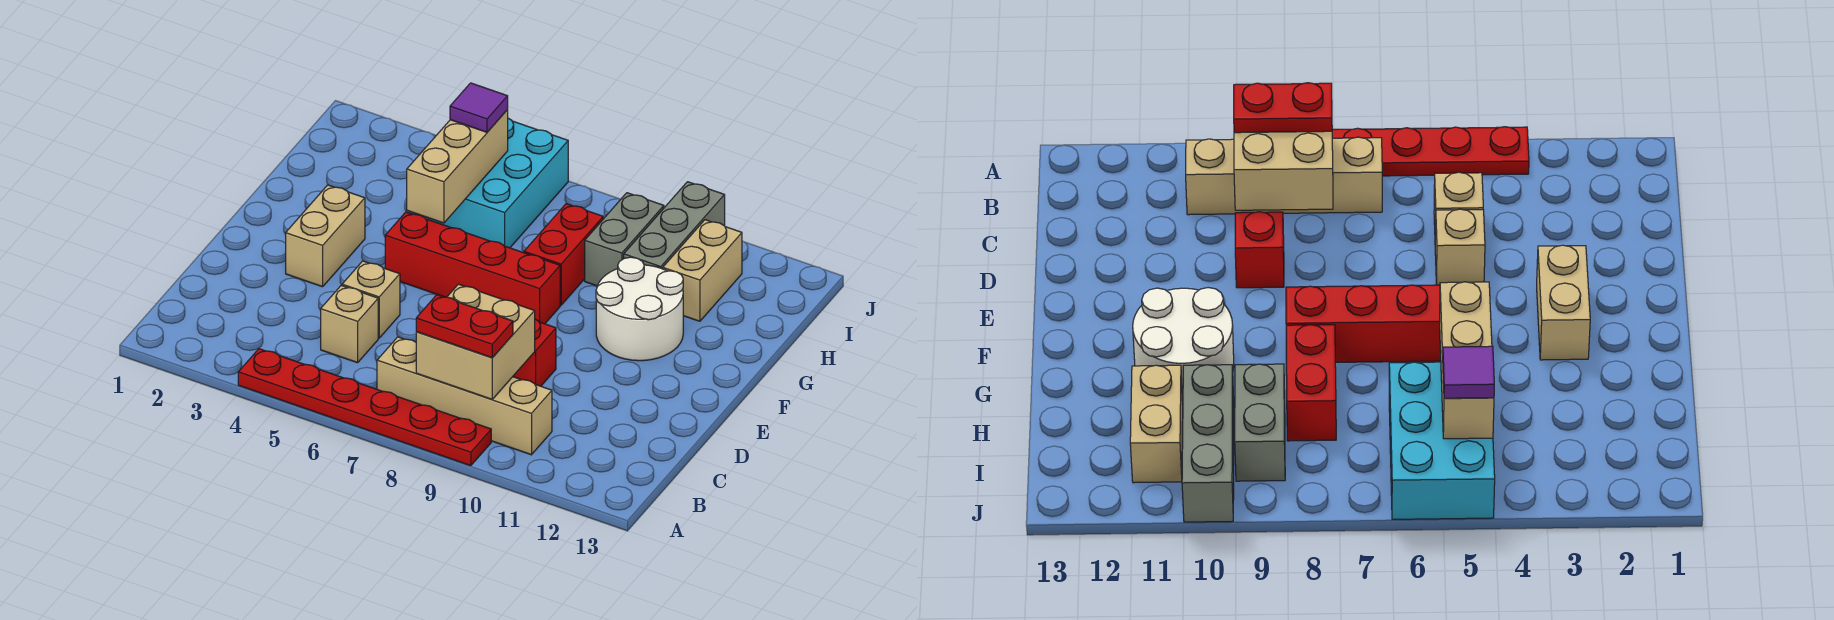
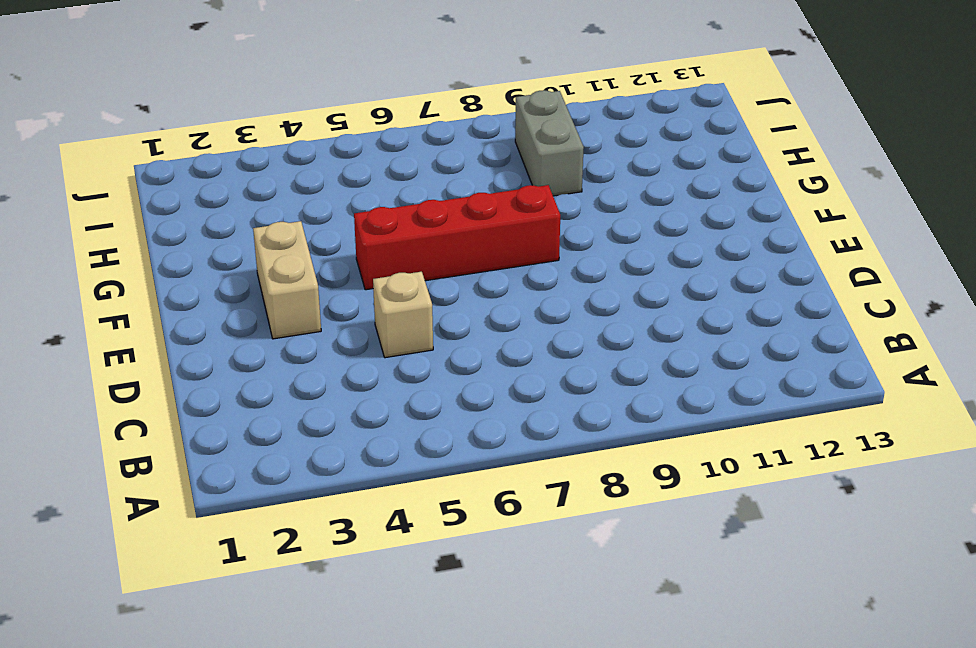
none -> red 1x6 plate [238,349,491,466]
none -> tan 1x4 brick [377,337,552,455]
none -> tan 1x1 brick [321,285,378,363]

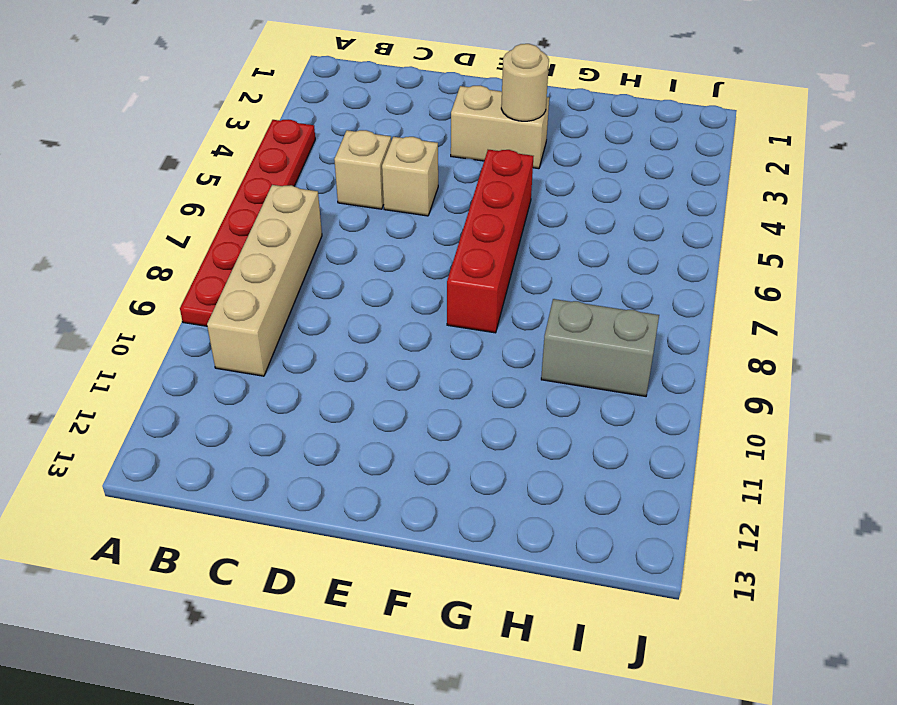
tan 1x1 round brick [501,44,549,121] -> none
none -> red 1x1 brick [513,319,556,386]
none -> white 2x2 round brick [596,257,683,361]
none -> red 1x2 brick [524,204,603,305]

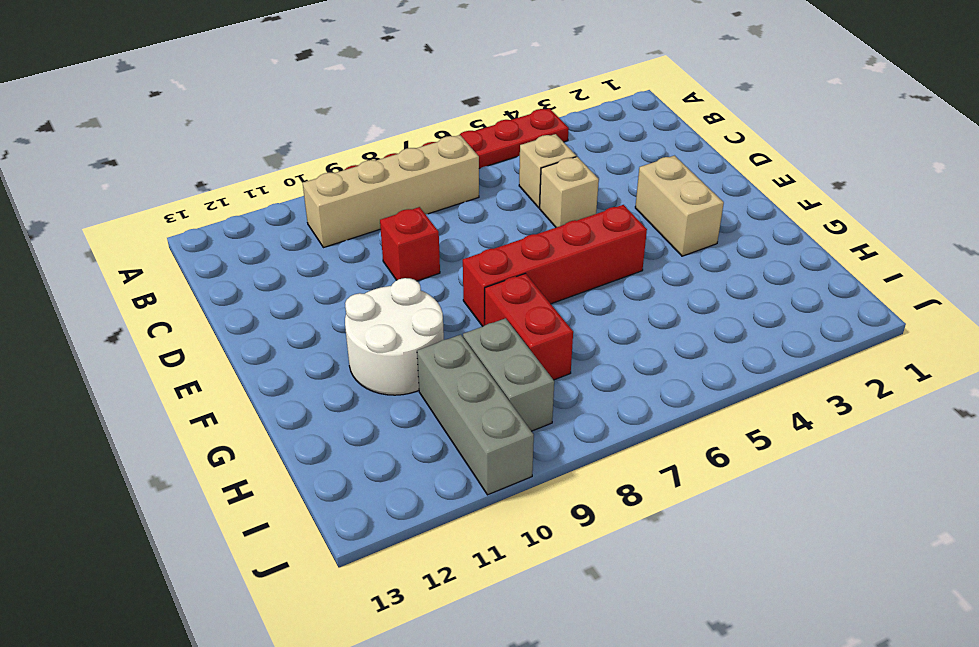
none -> cyan 2x3 brick [428,118,568,248]
none -> tan 1x2 brick [663,220,742,321]
none -> tan 2x2 brick [416,284,535,399]

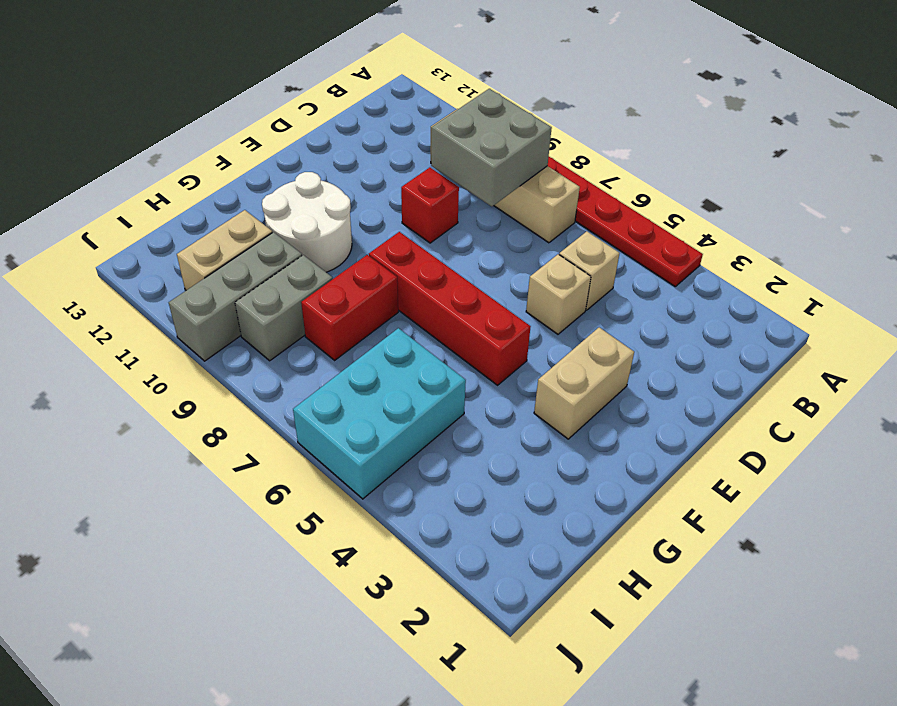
grey 2x2 brick [431,89,552,207] -> tan 2x2 brick [416,284,535,399]
none -> tan 1x3 brick [407,110,508,223]
none -> red 1x2 plate [416,295,513,358]
none -> purple 1x1 tile [450,83,508,132]

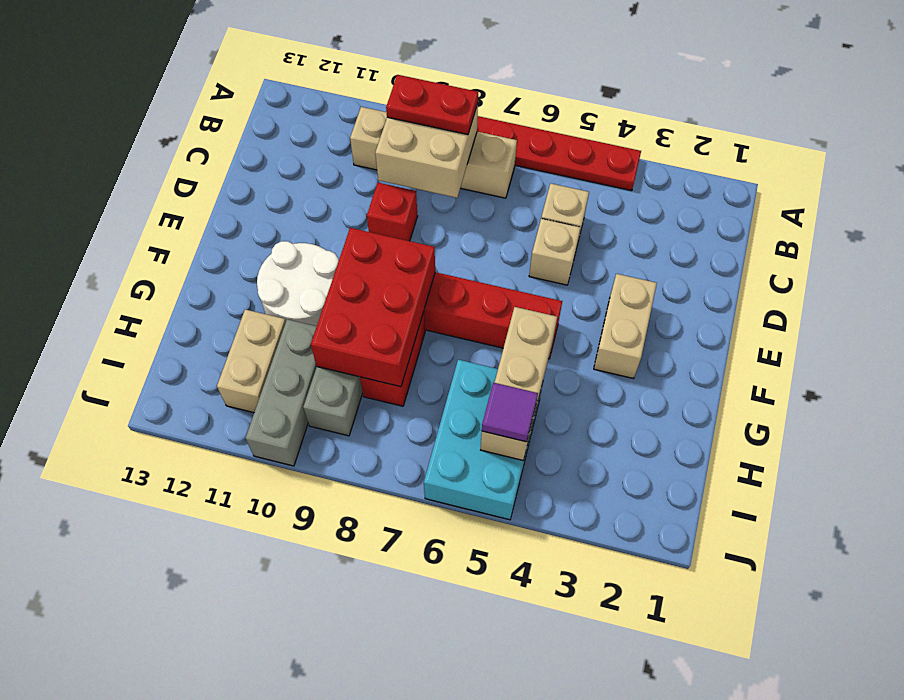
red 2x3 brick [311,228,435,387] -> none

